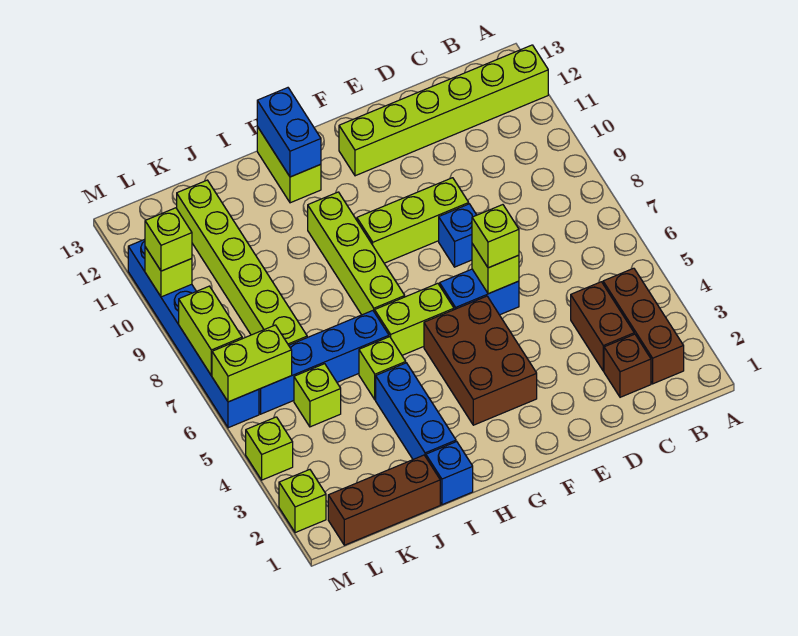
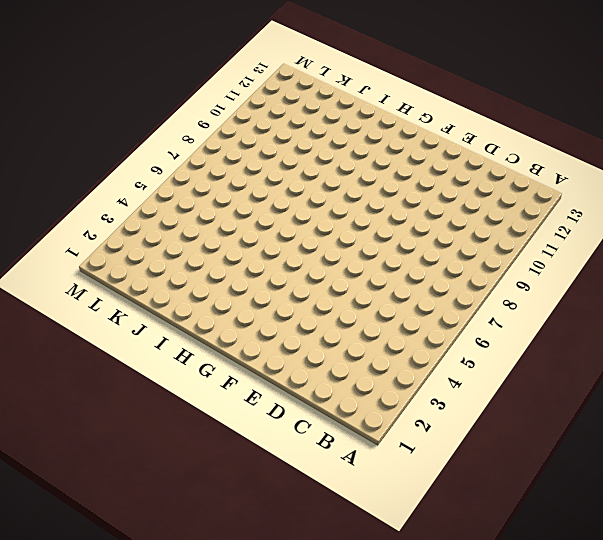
none -> lime 1x6 brick [339,45,548,176]
none -> brown 1x3 brick [603,268,684,384]
none -> brown 1x1 brick [604,334,651,397]

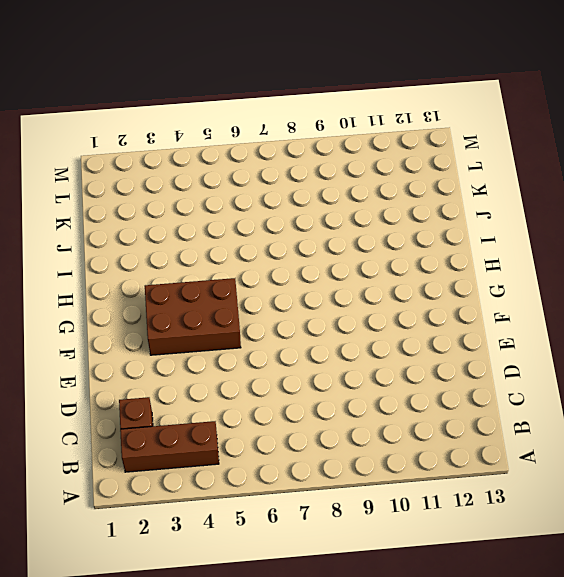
none -> lime 1x6 brick [339,45,548,176]
none -> brown 1x2 brick [571,282,634,371]
none -> blue 1x2 brick [440,269,519,315]

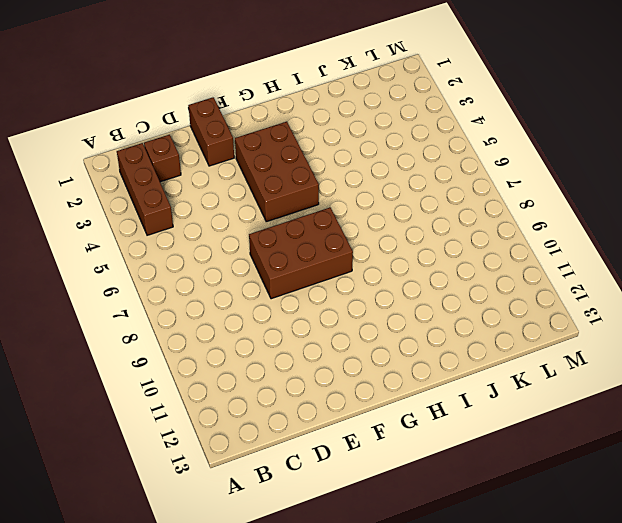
brown 1x2 brick [188,97,234,166] -> brown 1x2 brick moved to [571,282,634,371]
brown 2x3 brick [249,208,353,299] -> blue 1x1 brick [439,204,476,267]
none -> lime 1x6 brick [339,45,548,176]
none -> blue 1x2 brick [440,269,519,315]
none -> lime 1x3 brick [357,178,469,263]

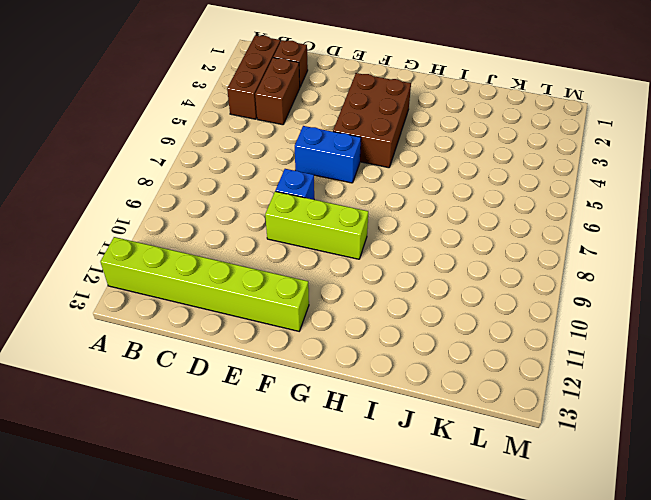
none -> lime 1x2 brick [375,283,454,355]
none -> lime 1x4 brick [308,192,405,315]
none -> lime 1x2 brick [257,127,321,203]

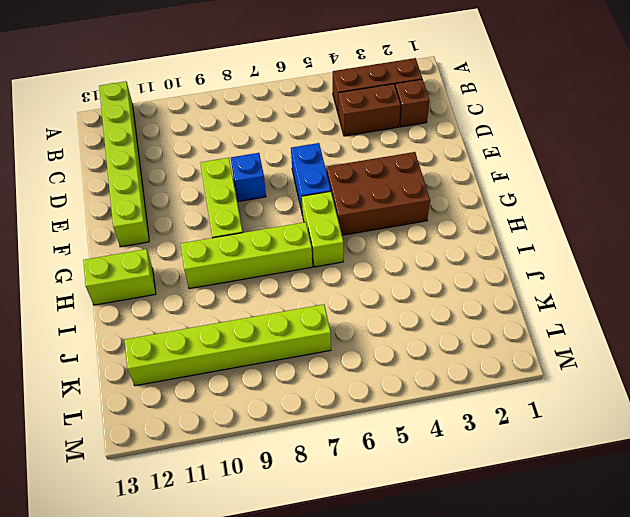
none -> blue 1x1 brick [426,442,473,505]
none -> blue 1x3 brick [376,363,456,459]
none -> lime 1x1 brick [359,337,406,400]

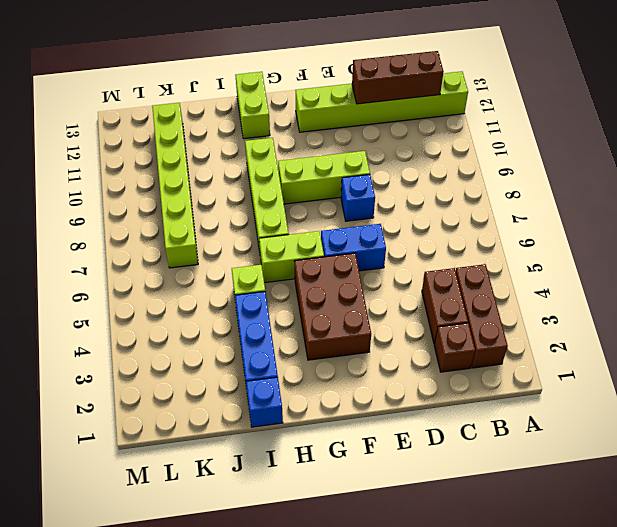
brown 1x3 brick [352,51,444,104] -> brown 1x3 brick moved to [328,455,440,545]
none -> blue 1x4 brick [259,311,389,414]
none -> lime 1x1 brick [294,364,341,427]
none -> lime 1x1 brick [279,470,326,533]

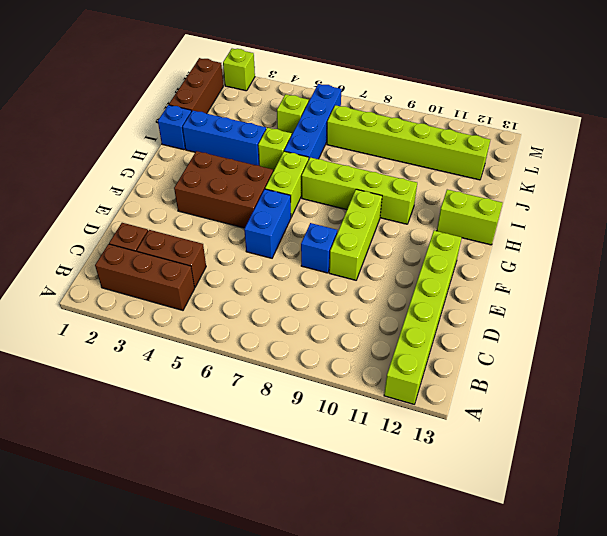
none -> lime 1x1 brick [246,417,293,480]
none -> blue 1x6 brick [128,239,259,428]
none -> lime 1x1 brick [472,244,519,294]

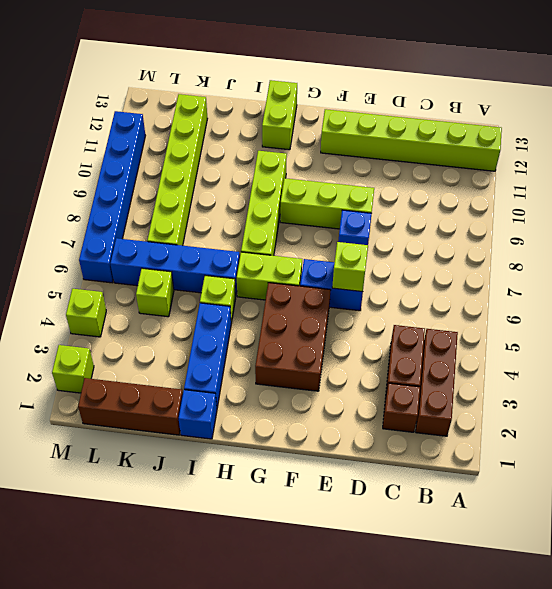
none -> blue 1x2 brick [257,88,321,177]
none -> lime 1x2 brick [212,325,292,402]
none -> lime 1x2 brick [179,286,242,376]

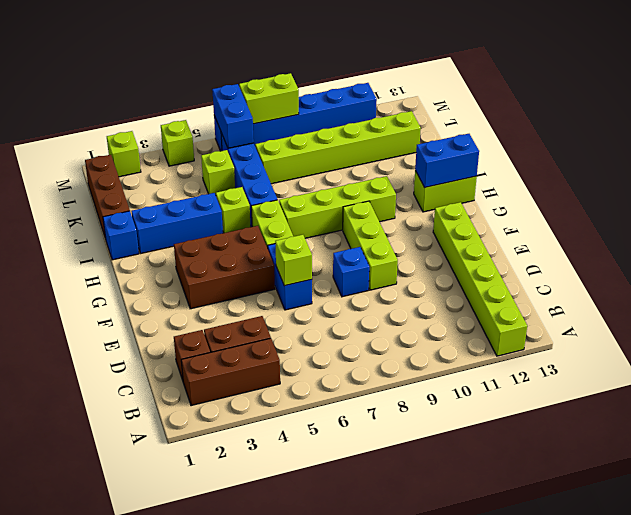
blue 1x2 brick [212,84,254,148] -> lime 1x2 brick [212,325,292,402]
none -> lime 1x1 brick [145,247,192,297]
none -> lime 1x1 brick [472,205,519,268]
none -> lime 1x1 brick [145,208,192,271]

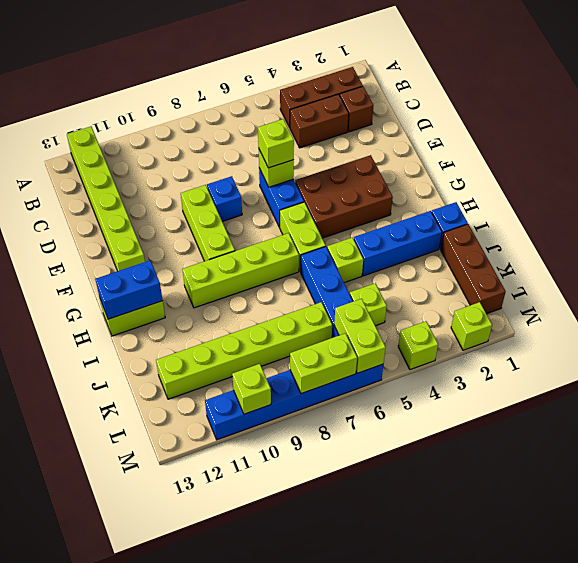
none -> lime 1x1 brick [145,208,192,271]

